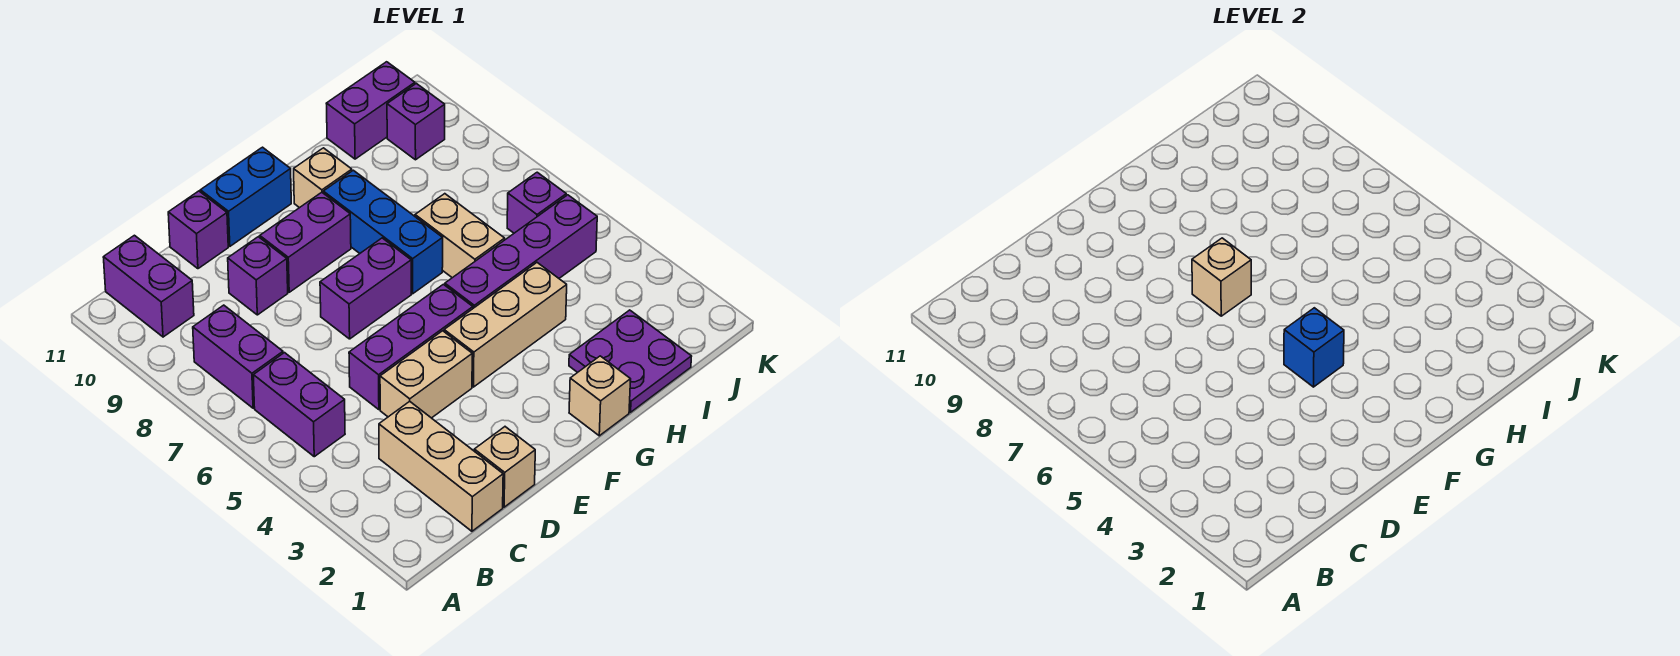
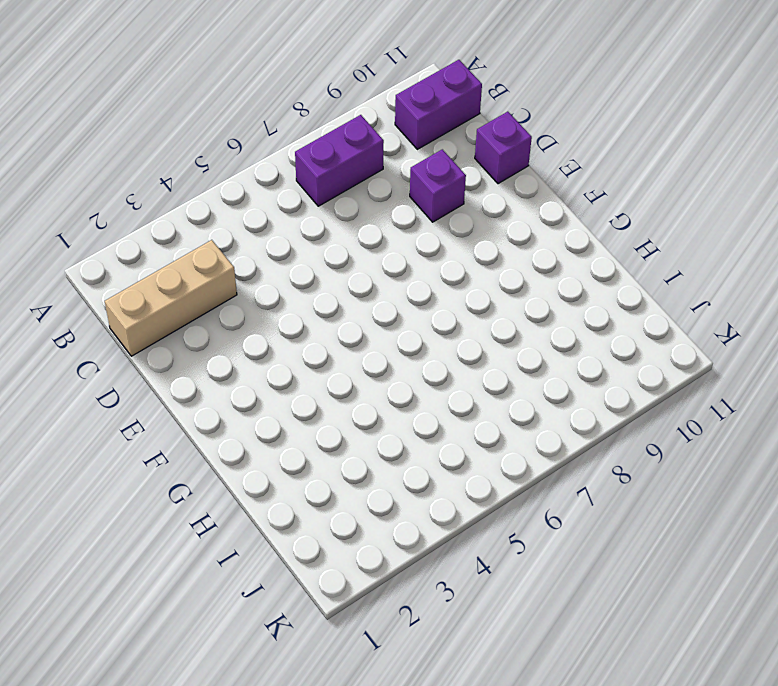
none -> purple 1x2 brick [253,353,345,457]
none -> tan 1x1 brick [474,427,535,507]
none -> tan 1x2 brick [380,331,472,418]

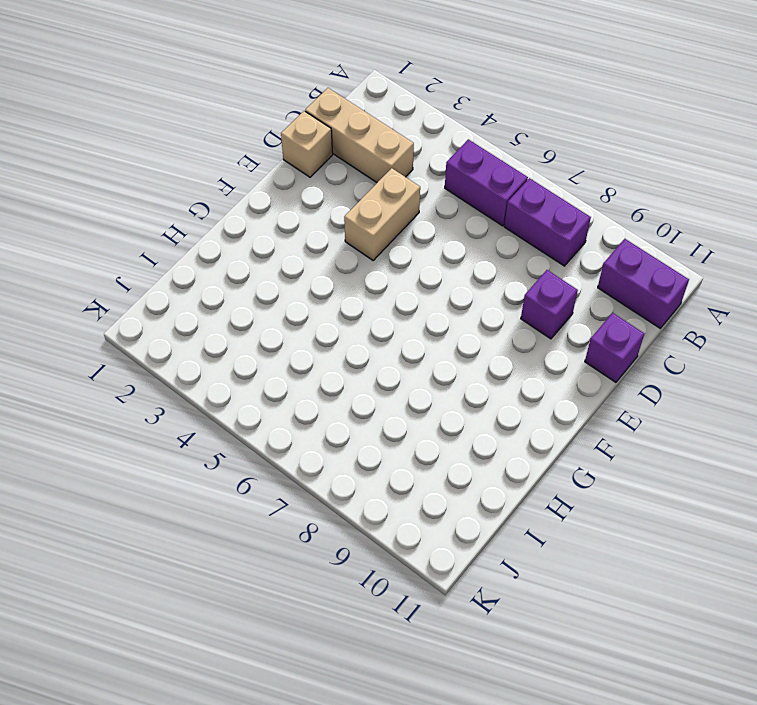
none -> purple 1x3 brick [349,284,473,410]
none -> purple 1x2 brick [320,238,411,339]
none -> purple 1x2 brick [260,192,351,292]

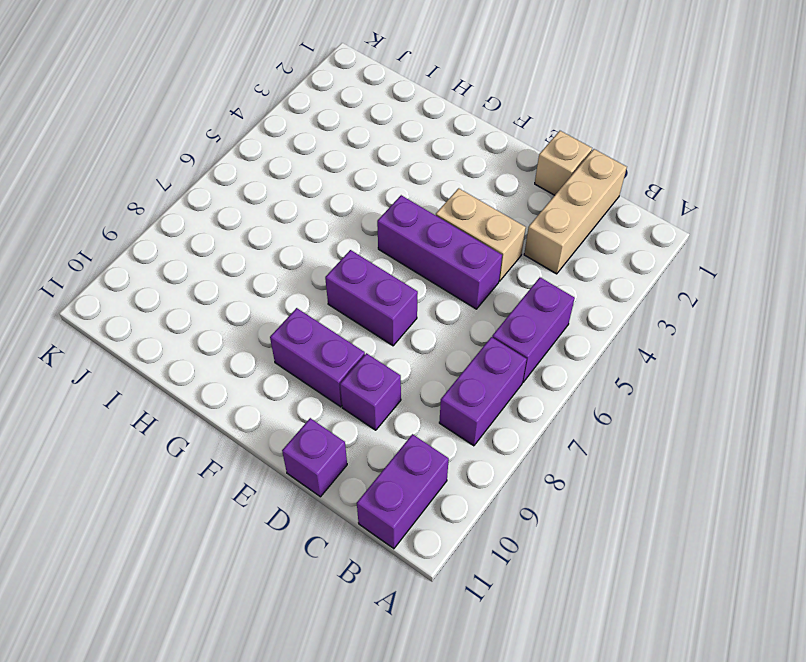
none -> blue 1x2 brick [200,147,291,246]
none -> tan 1x3 brick [444,263,567,387]
none -> tan 1x1 brick [569,356,631,436]

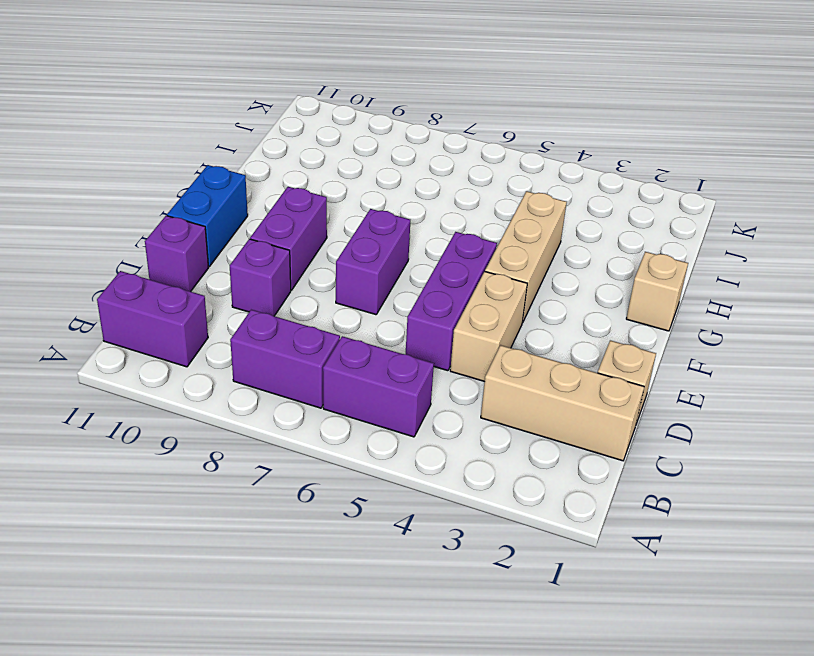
none -> purple 1x4 brick [445,195,597,308]
none -> blue 1x3 brick [323,170,443,294]
none -> tan 1x1 brick [294,148,352,208]

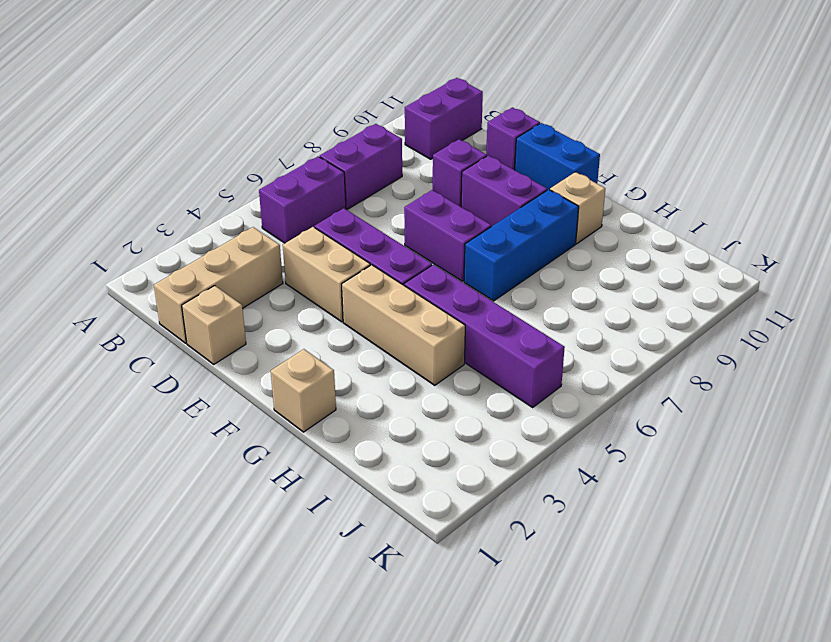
none -> purple 2x2 plate [569,310,692,412]
none -> tan 1x2 brick [415,194,505,278]
none -> purple 1x2 brick [326,62,415,159]

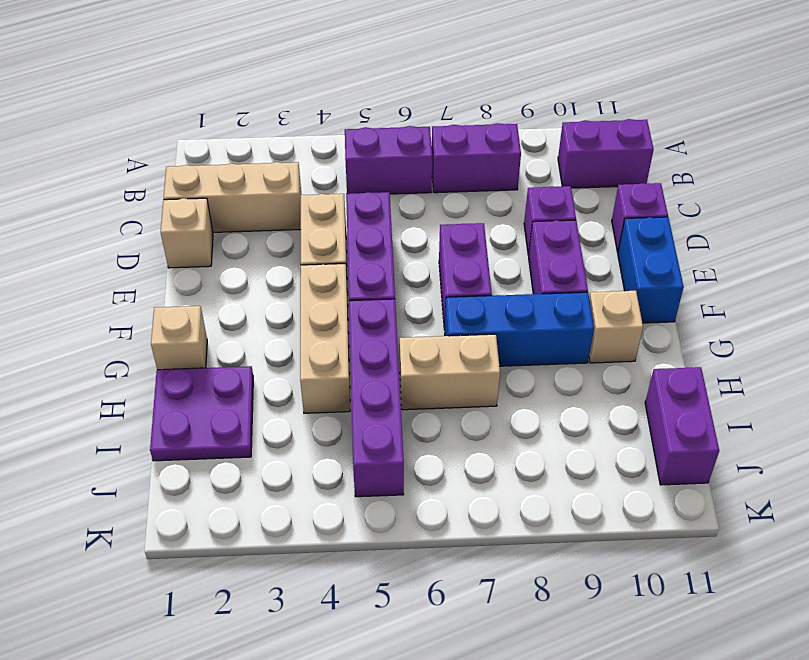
none -> purple 1x1 brick [507,172,566,233]
none -> purple 1x1 brick [387,83,445,160]
none -> blue 1x1 brick [1284,308,1344,387]

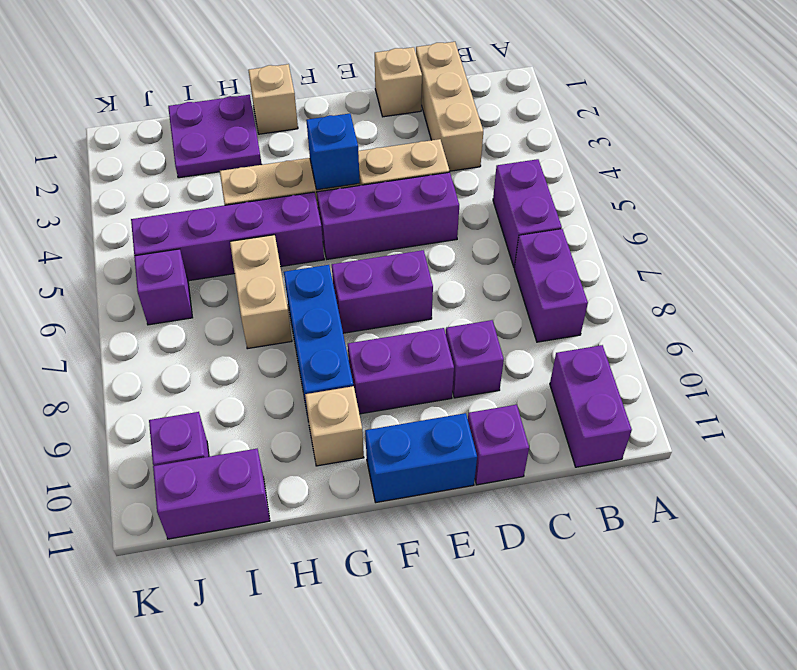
none -> tan 1x1 brick [1192,238,1251,316]

